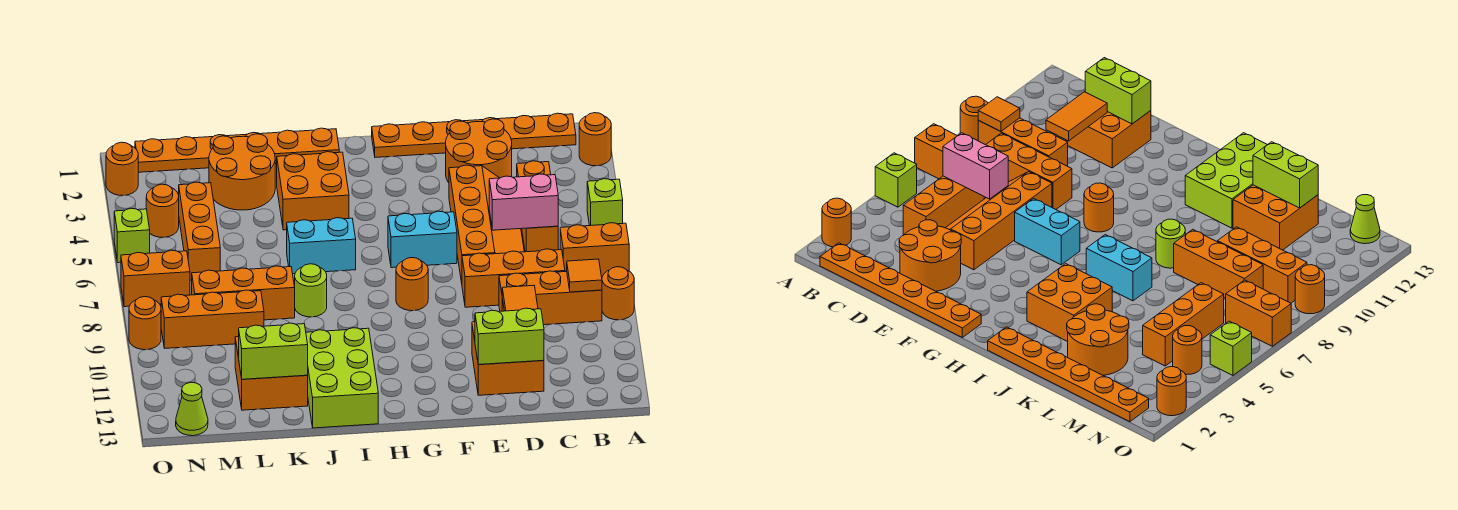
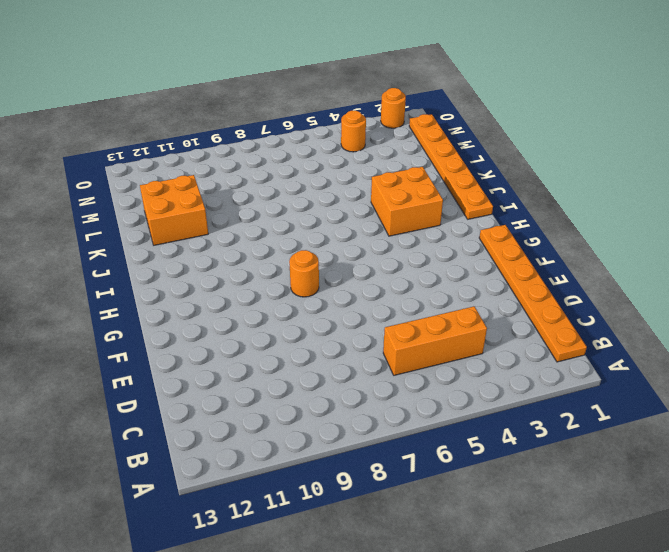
none -> orange 1x1 round brick [579,113,611,166]
none -> lime 1x1 brick [587,179,623,226]
none -> orange 1x2 brick [560,223,629,277]
none -> orange 1x1 round brick [602,267,634,320]

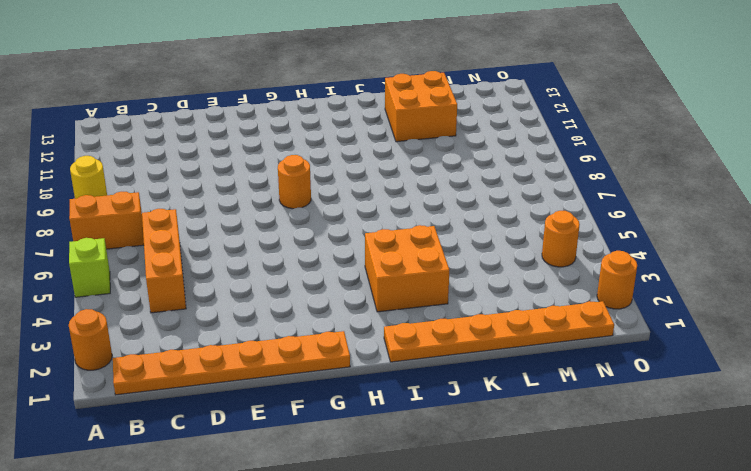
yellow 1x1 round brick [70,156,107,199] -> orange 1x1 round brick [602,267,634,320]
none -> orange 1x3 brick [499,271,602,325]
none -> orange 1x3 brick [462,249,565,307]
none -> orange 2x2 round brick [446,119,512,183]
none -> orange 2x4 slope [449,165,524,283]

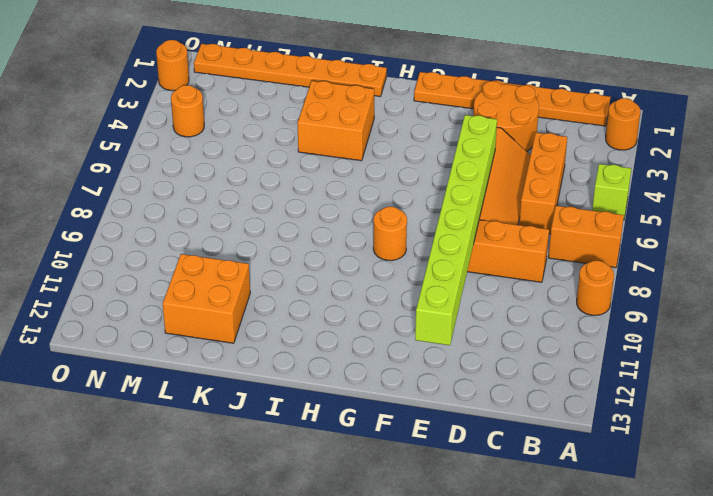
lime 1x8 brick [415,115,497,345] -> lime 1x2 brick [475,308,544,365]
none -> orange 1x3 brick [499,271,602,325]
none -> orange 2x2 brick [472,322,544,395]
none -> cyan 1x2 brick [388,211,457,268]
none -> cyan 1x2 brick [287,218,356,274]

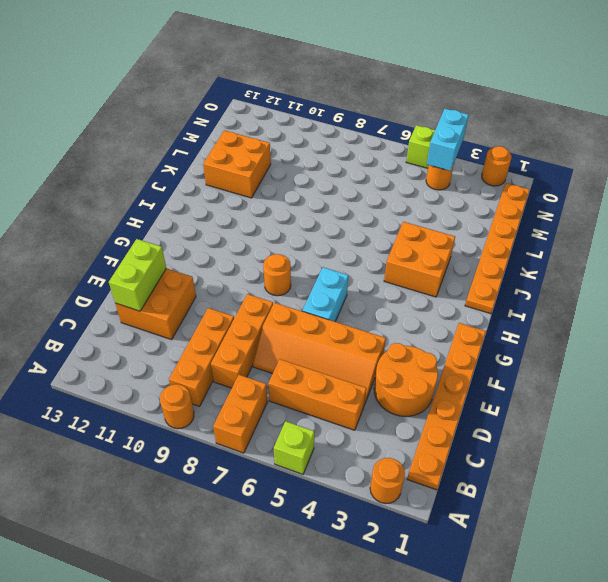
cyan 1x2 brick [427,109,468,171] -> cyan 1x2 brick moved to [287,218,356,274]
none -> lime 2x3 brick [306,328,378,428]
none -> lime 1x1 round brick [295,264,327,317]
none -> orange 2x2 round brick [209,134,275,210]
none -> orange 1x3 brick [192,266,295,320]

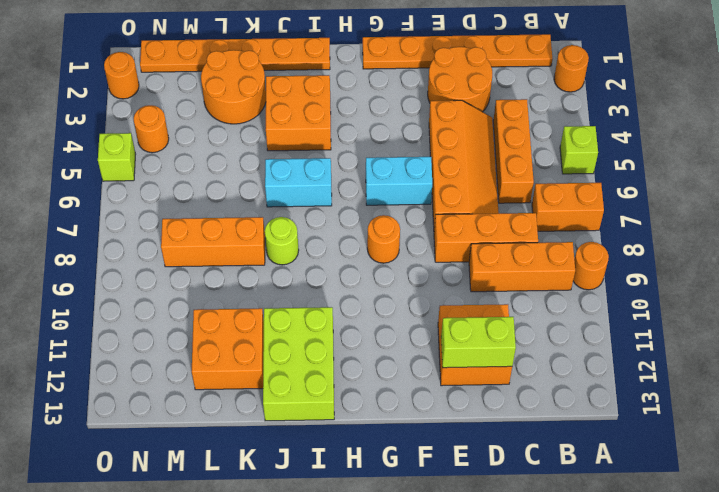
none -> orange 1x3 brick [161,290,264,348]
none -> orange 1x3 brick [179,182,220,280]
none -> orange 1x2 brick [121,250,190,307]
none -> lime 1x1 cone [176,383,208,436]

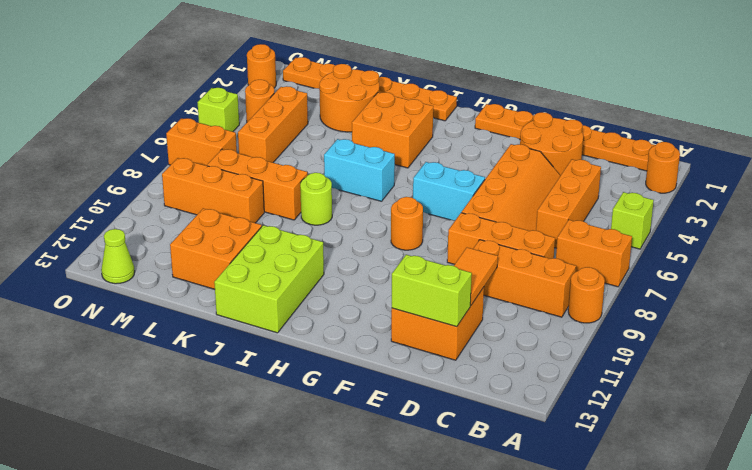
none -> orange 1x1 round brick [129,297,161,350]
none -> orange 1x1 tile [567,259,602,292]
none -> pink 1x2 brick [489,174,558,230]
none -> lime 1x2 brick [239,323,308,379]

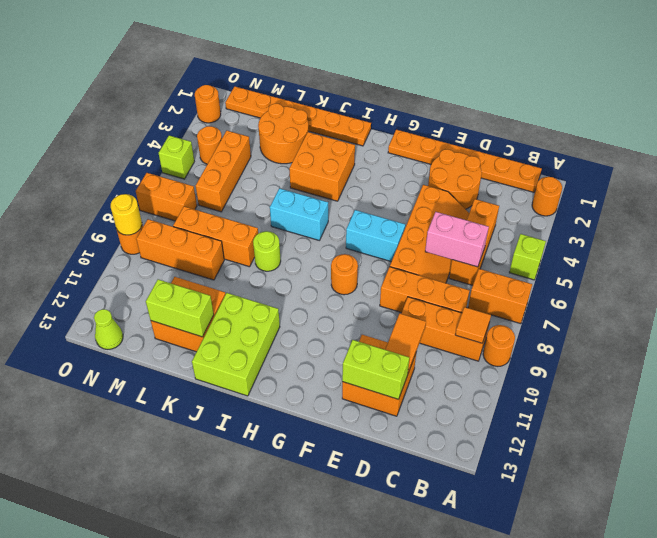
yellow 1x1 round brick [111,194,142,235] -> none

